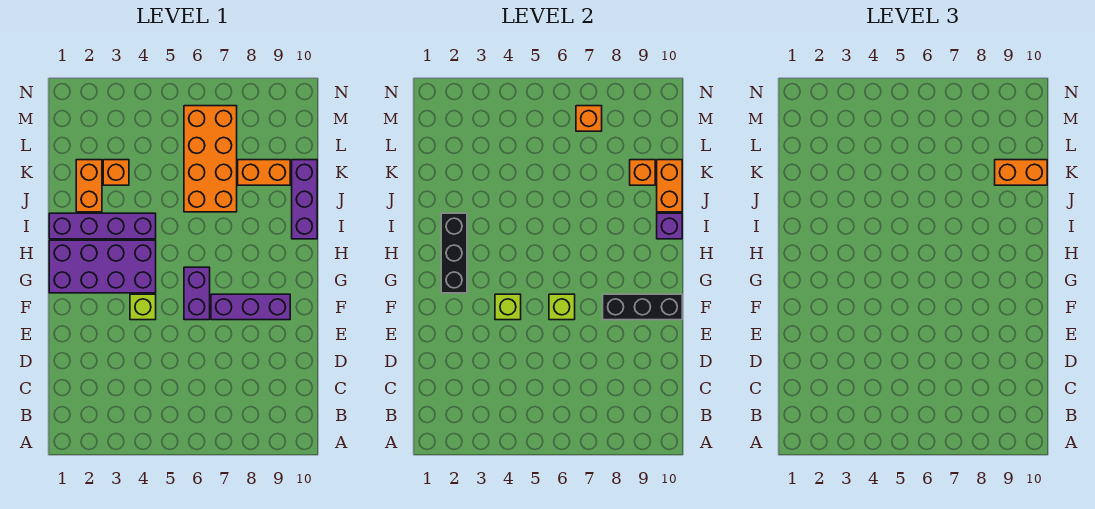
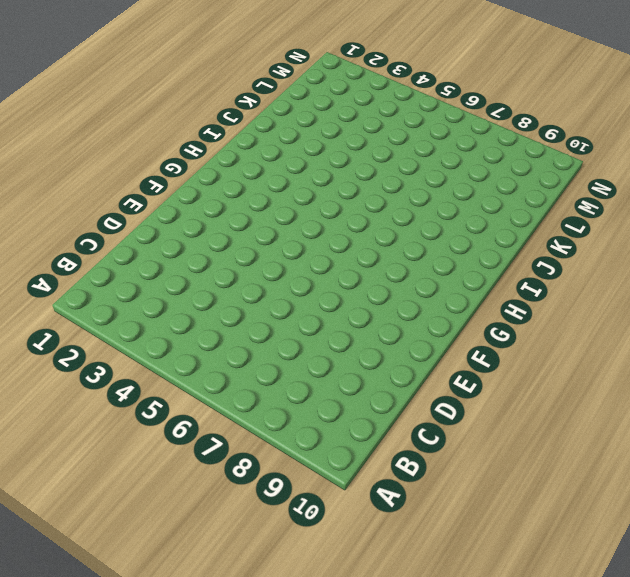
none -> lime 1x1 brick [130,294,156,320]
none -> purple 1x2 brick [184,267,210,320]
none -> purple 1x3 brick [211,294,290,320]

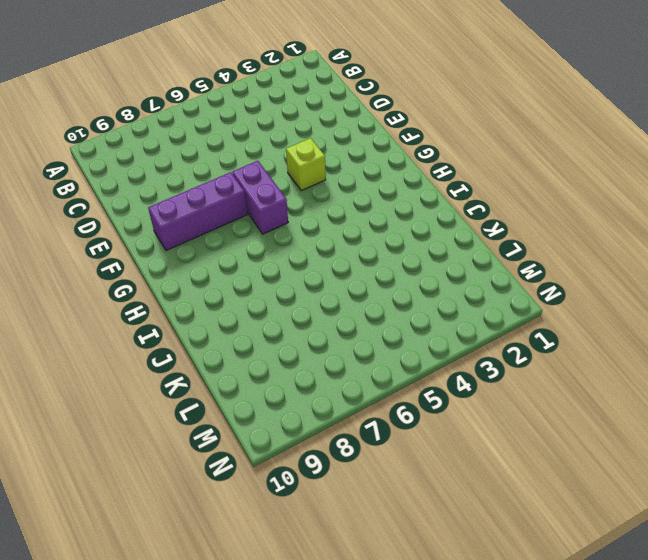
none -> purple 2x4 brick [49,240,156,293]
none -> purple 1x4 brick [49,213,156,239]
none -> purple 1x3 brick [292,160,317,239]

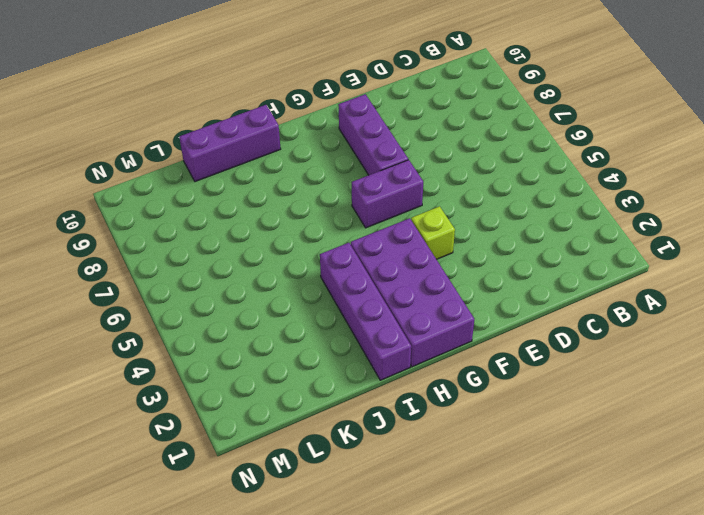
none -> orange 1x2 brick [76,160,102,212]
none -> orange 2x4 brick [184,106,237,212]
none -> orange 1x1 brick [103,160,129,185]

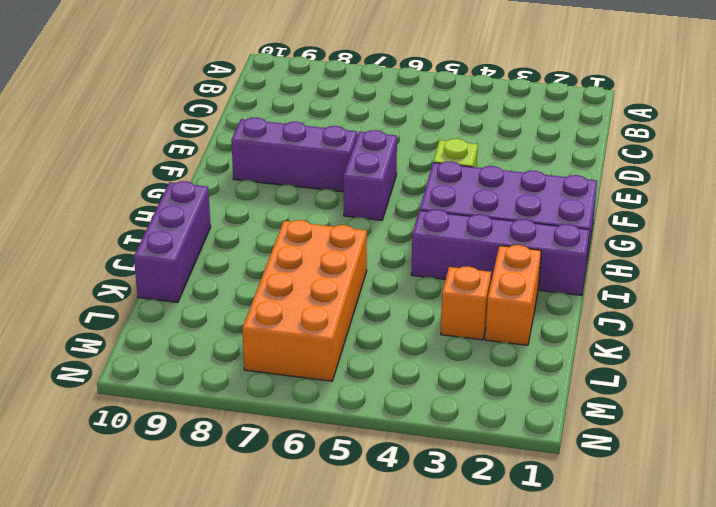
none -> orange 1x2 brick [238,160,290,185]
none -> lime 1x1 brick [495,294,521,320]
none -> lime 1x1 brick [549,294,575,320]

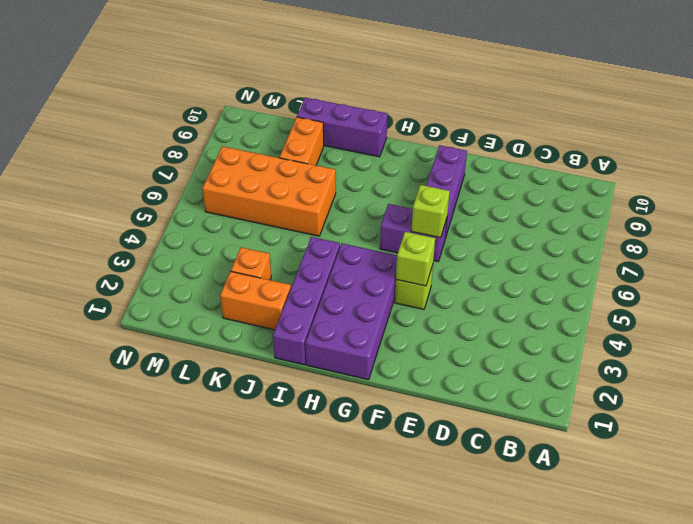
none -> black 1x3 brick [603,294,682,320]
none -> black 1x3 brick [441,213,467,293]
none -> purple 1x1 brick [657,213,682,239]

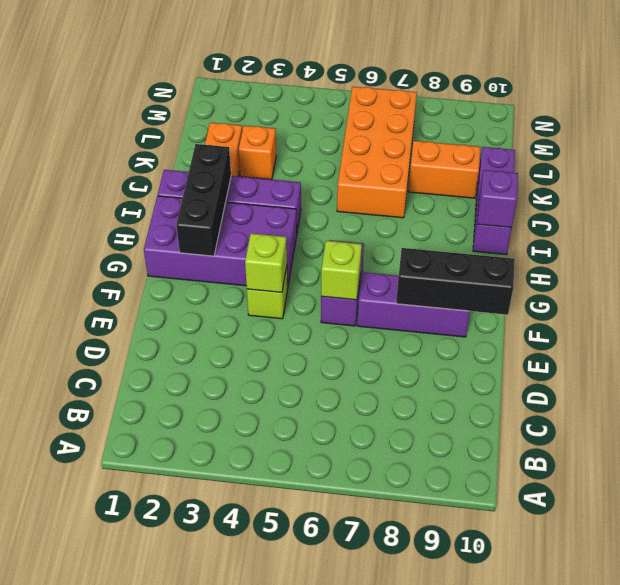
none -> orange 1x2 brick [657,160,682,212]
none -> orange 1x1 brick [630,160,655,185]
none -> orange 1x1 brick [576,106,602,131]

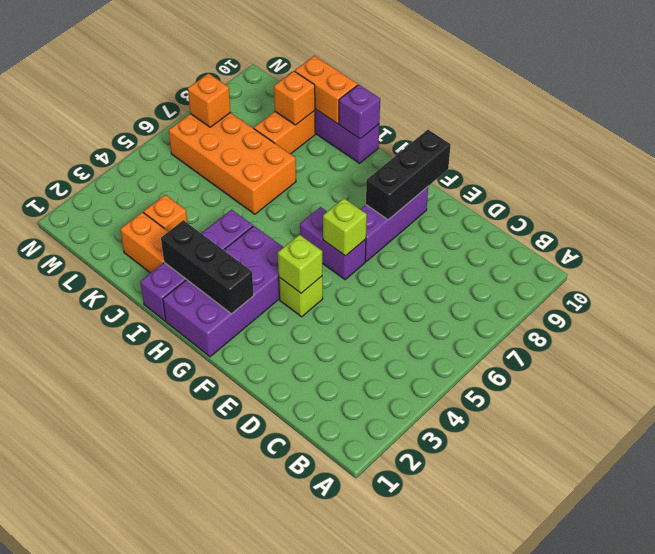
none -> orange 1x2 brick [995,160,1047,185]

